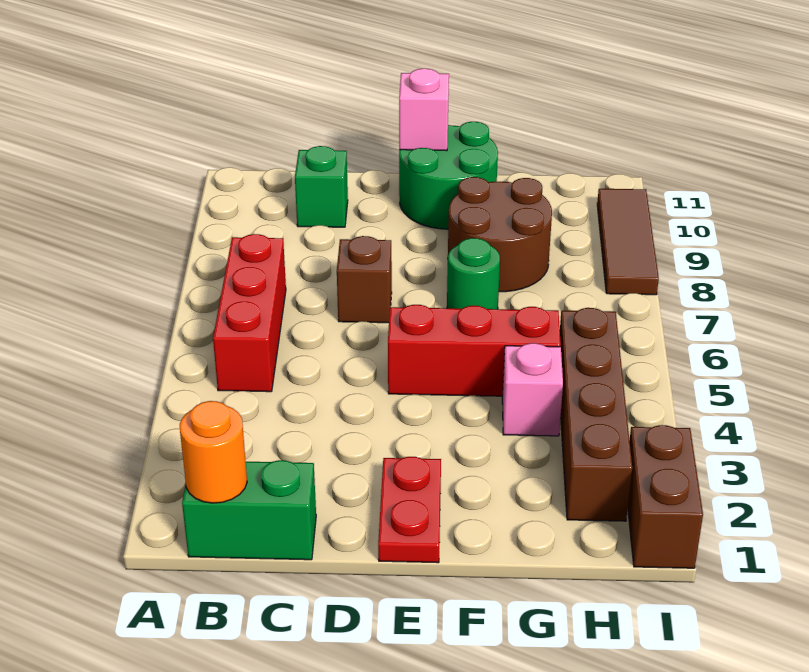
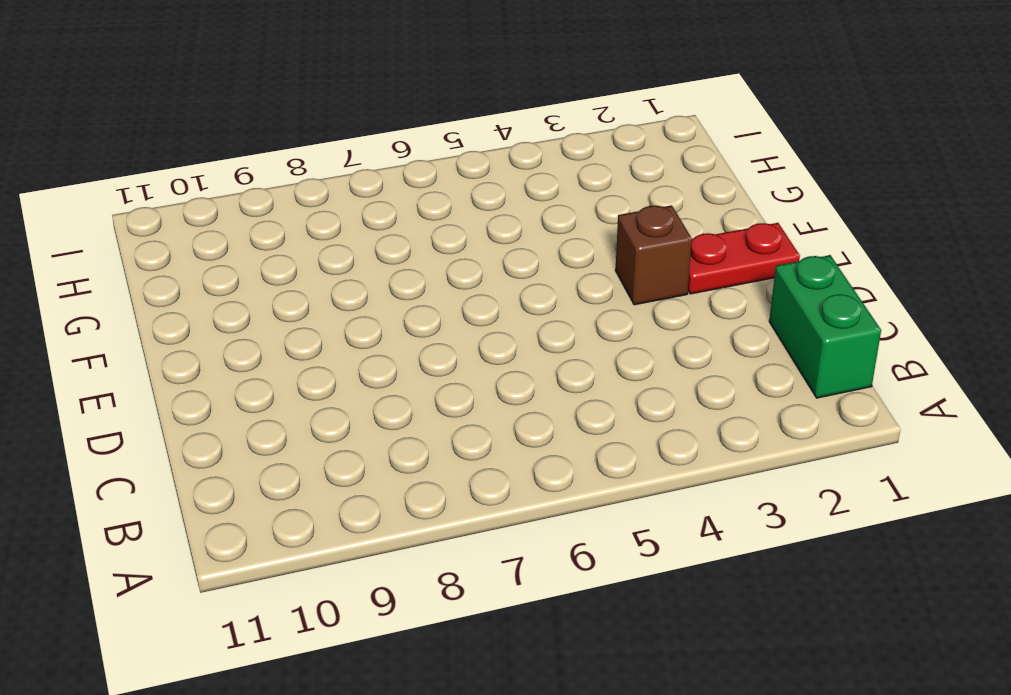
brown 1x1 brick [616,205,692,305] -> brown 1x1 brick moved to [337,236,392,323]
none -> red 1x3 brick [213,234,286,392]
none -> green 1x1 brick [295,146,348,227]
none -> red 1x3 brick [388,305,561,396]

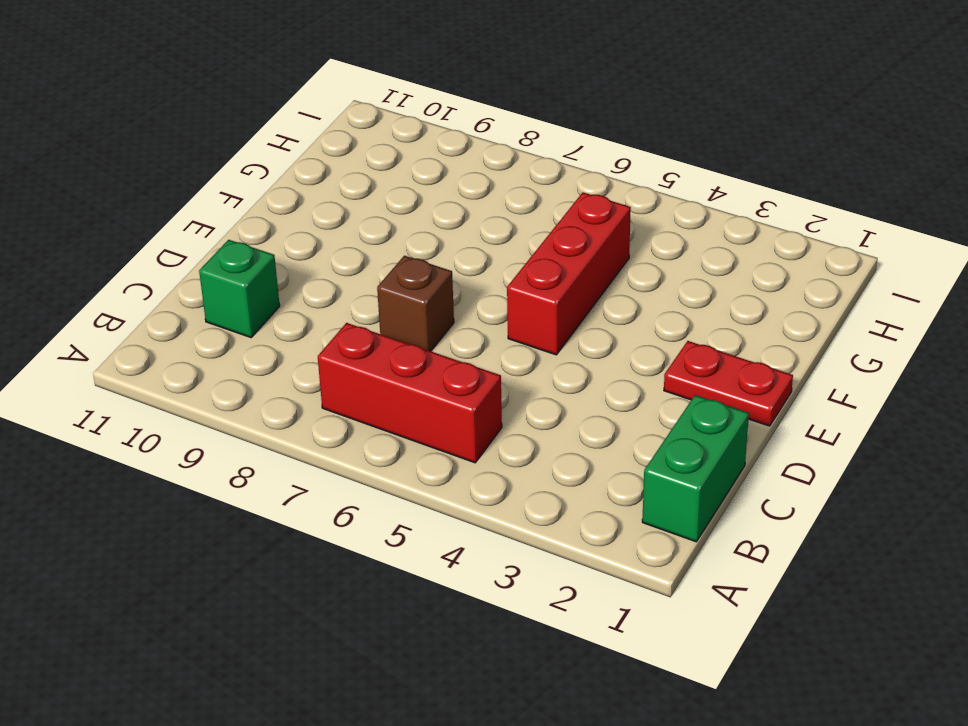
none -> green 2x2 round brick [399,122,498,229]
none -> green 1x1 round brick [447,238,500,309]
none -> brown 2x2 round brick [448,177,552,292]

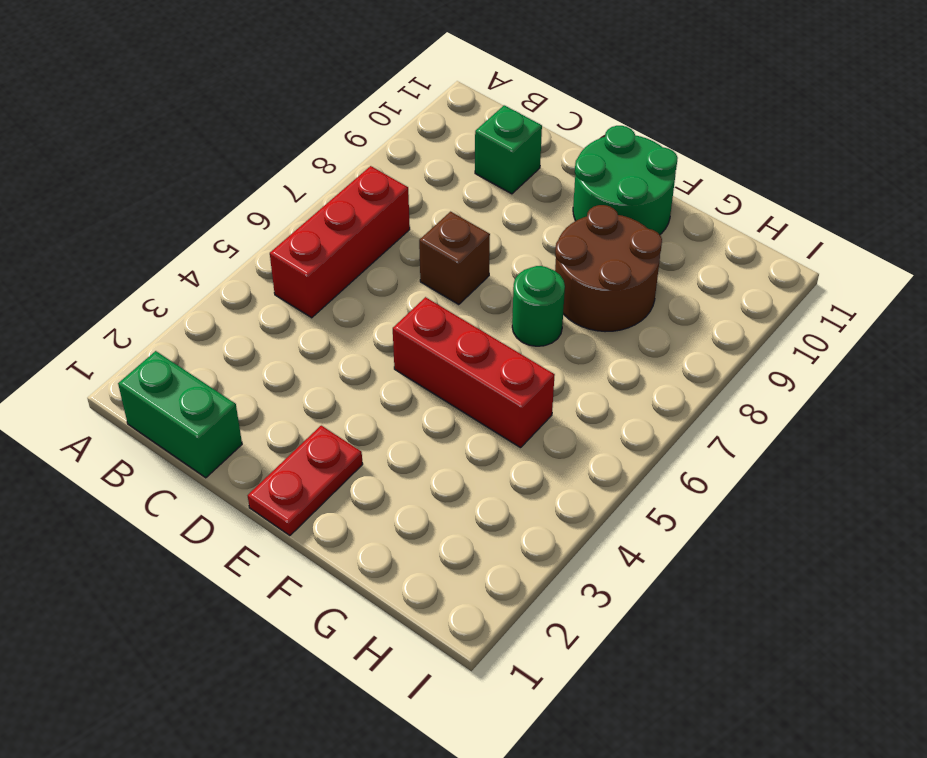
none -> pink 1x1 brick [502,343,563,436]
none -> brown 1x4 brick [560,308,632,521]
none -> brown 1x2 brick [628,425,703,568]

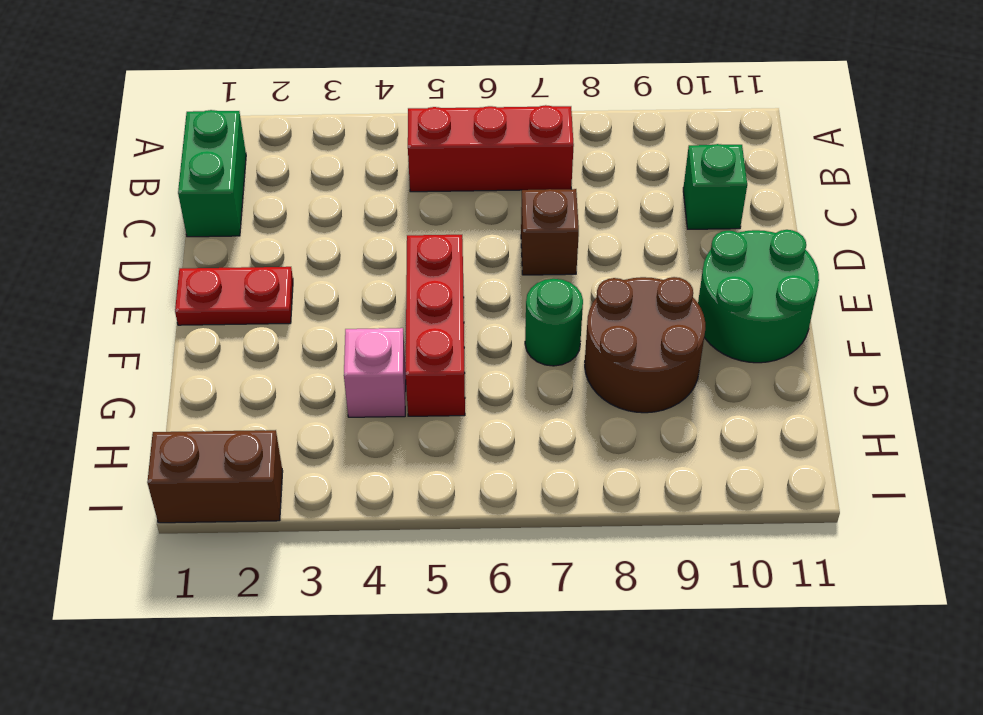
none -> brown 1x4 brick [560,308,632,521]
none -> brown 1x3 tile [597,189,659,295]
none -> orange 1x1 round brick [180,401,247,503]

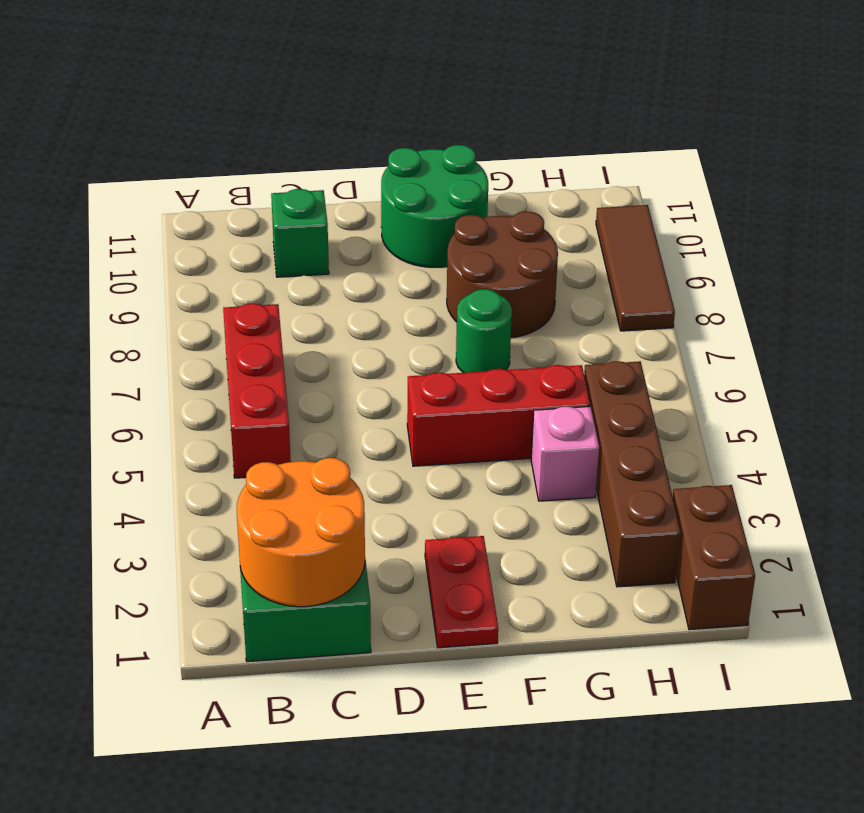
orange 2x2 round brick [237,458,365,607] -> orange 1x1 round brick [180,401,247,503]
none -> brown 1x1 brick [337,236,392,323]
none -> pink 1x1 brick [399,69,449,151]

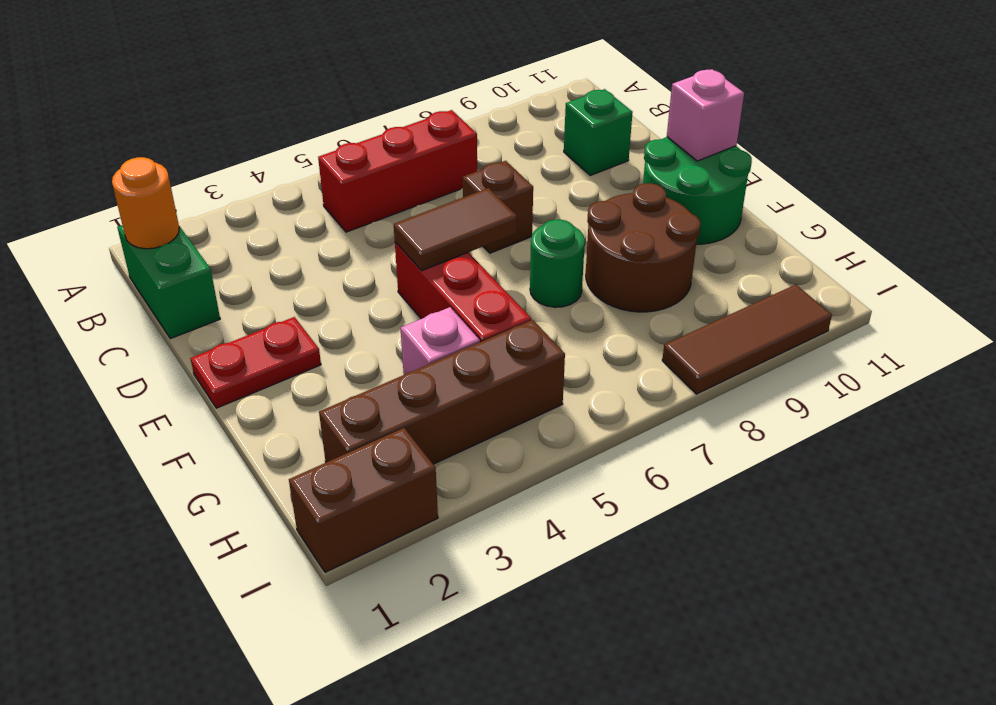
brown 1x2 tile [394,188,517,271] -> none

